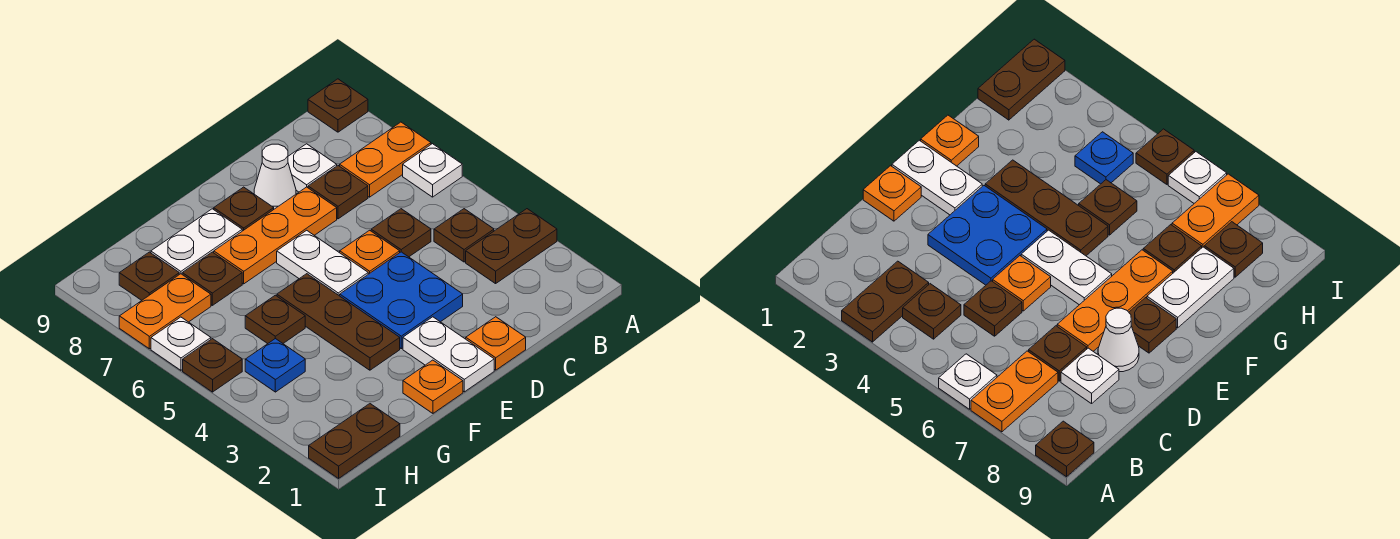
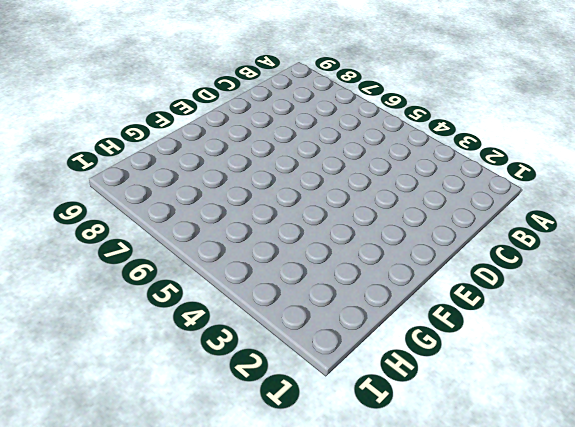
none -> brown 1x2 plate [466,209,557,284]
none -> white 1x1 plate [403,144,462,197]
none -> orange 1x2 plate [340,122,431,197]

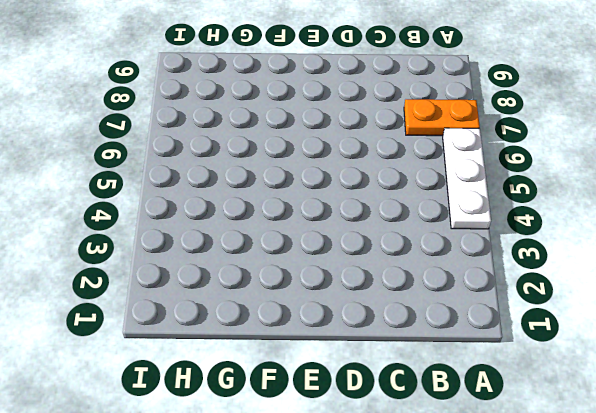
white 1x3 plate [443,128,491,229] -> white 1x1 plate [403,144,462,197]
none -> brown 1x2 plate [466,209,557,284]
none -> brown 1x1 plate [308,79,368,132]
none -> brown 1x1 plate [434,209,494,262]

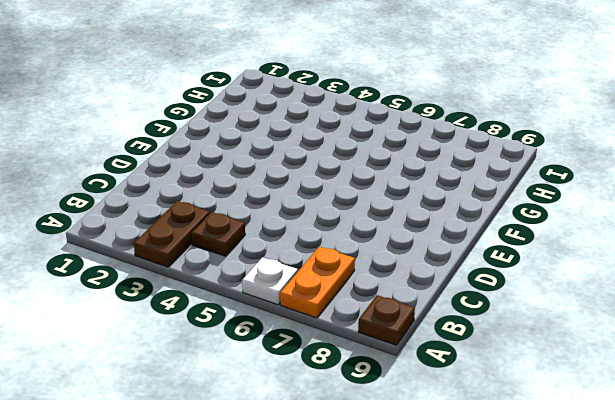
none -> brown 1x1 plate [371,209,431,257]
none -> brown 1x1 plate [308,166,368,219]
none -> white 1x1 plate [288,144,337,192]

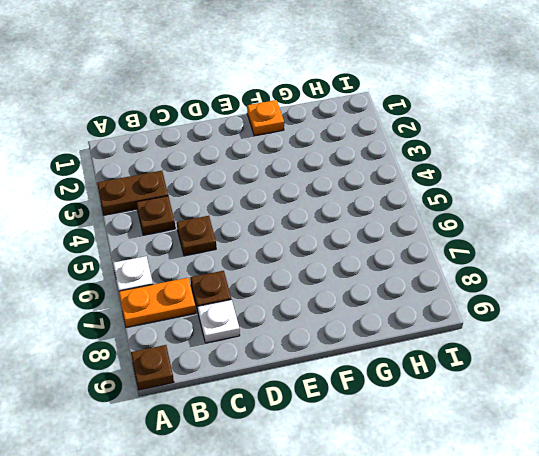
none -> orange 1x1 plate [466,317,526,370]
none -> blue 2x2 plate [340,252,463,349]
none -> orange 1x1 plate [340,230,400,274]

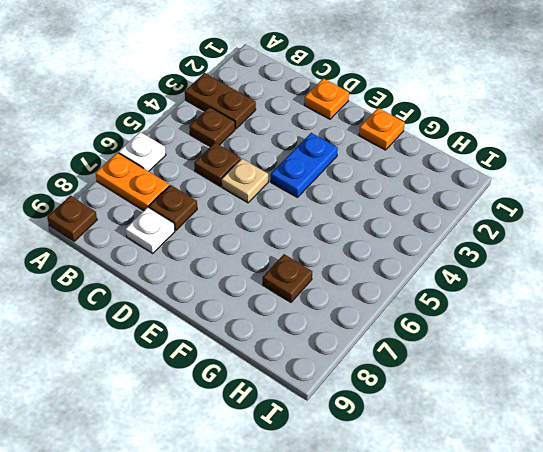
tan 1x1 plate [222,159,268,203] -> orange 1x1 plate [340,230,400,274]
blue 1x2 plate [271,133,338,197] -> blue 2x2 plate [340,252,463,349]
none -> orange 1x3 plate [214,187,337,284]
none -> white 1x1 cone [254,144,296,209]
none -> white 1x2 plate [403,317,494,392]

